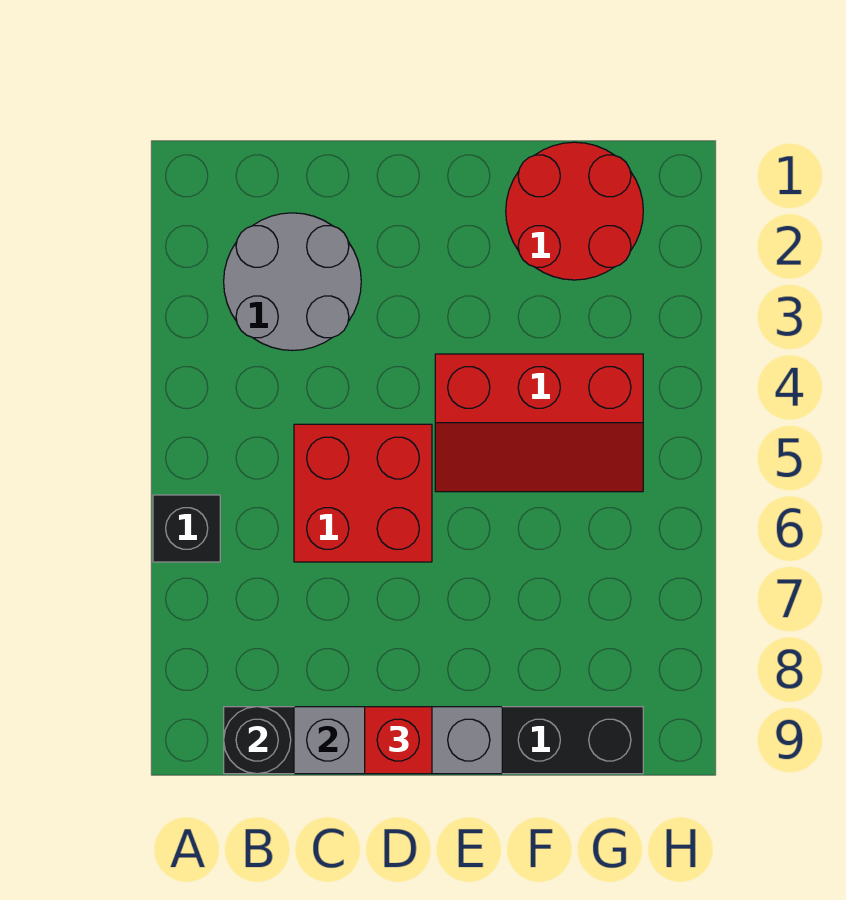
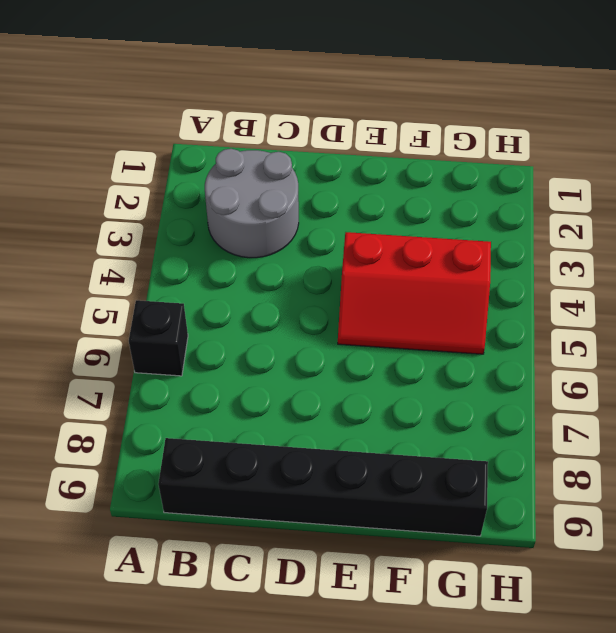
none -> red 2x2 brick [294,424,432,562]
none -> red 2x2 round brick [506,142,643,280]

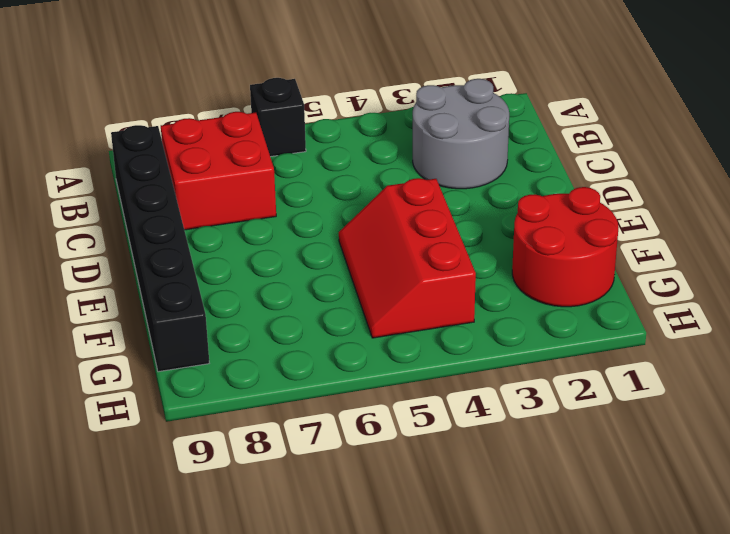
red 2x2 brick [161,112,276,230] -> red 2x2 brick moved to [294,424,432,562]
none -> black 1x1 round brick [224,707,291,774]
none -> grey 1x3 brick [294,707,502,774]

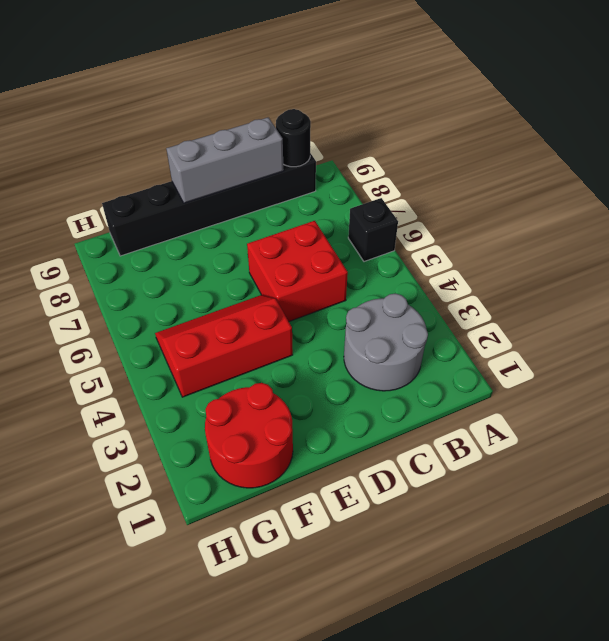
none -> red 1x1 brick [365,707,432,774]

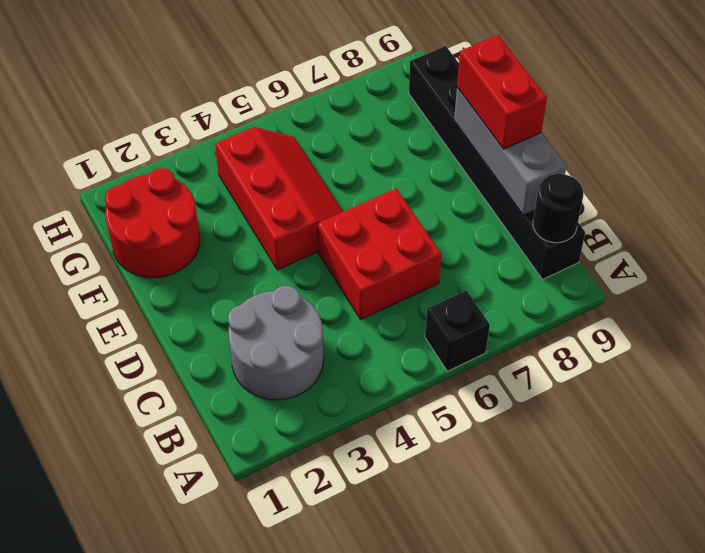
red 1x2 brick [457,35,547,149] -> red 1x1 brick [365,707,432,774]

